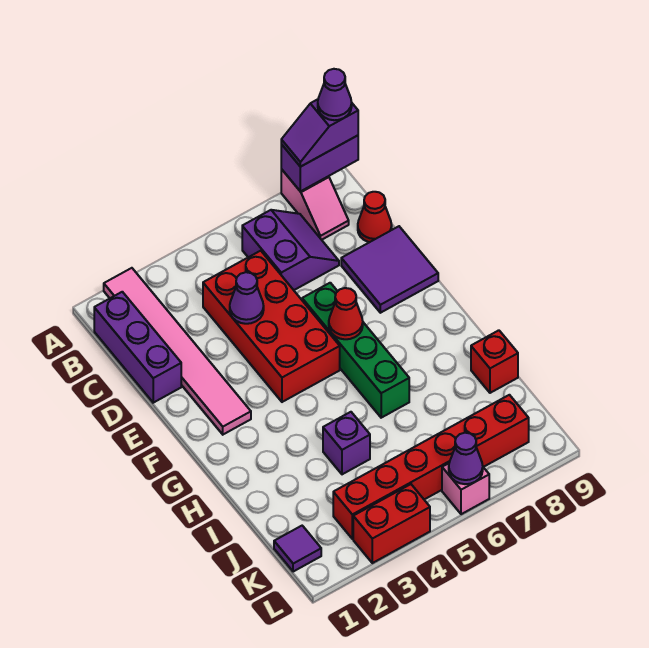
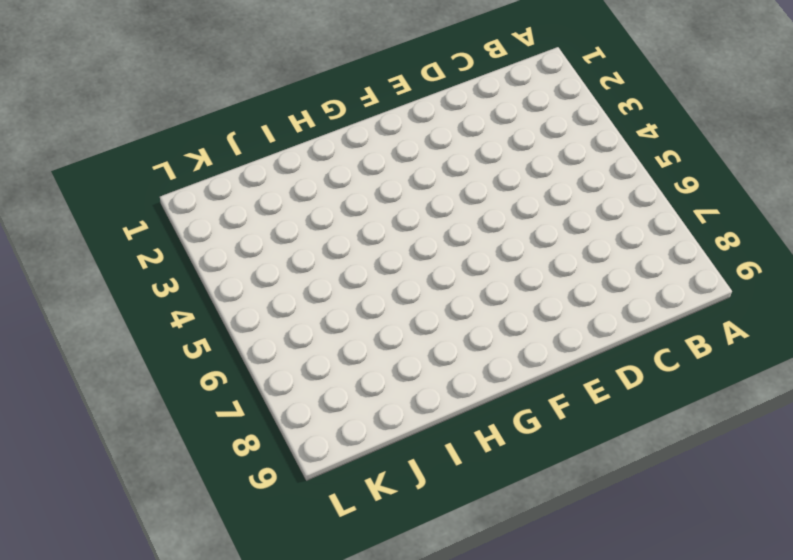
none -> pink 1x6 tile [104,268,251,434]
none -> pink 1x2 slope [281,169,349,240]
none -> purple 1x3 brick [94,292,181,403]

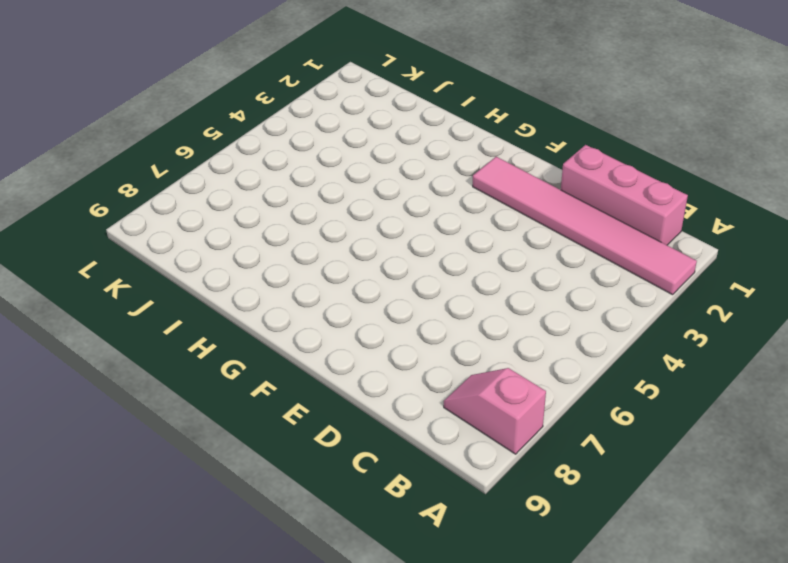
pink 1x3 brick [561,145,688,245] -> purple 1x3 brick [94,292,181,403]
none -> purple 2x2 slope [242,210,339,290]
none -> red 2x4 brick [203,251,340,402]
none -> red 1x1 cone [358,192,392,242]

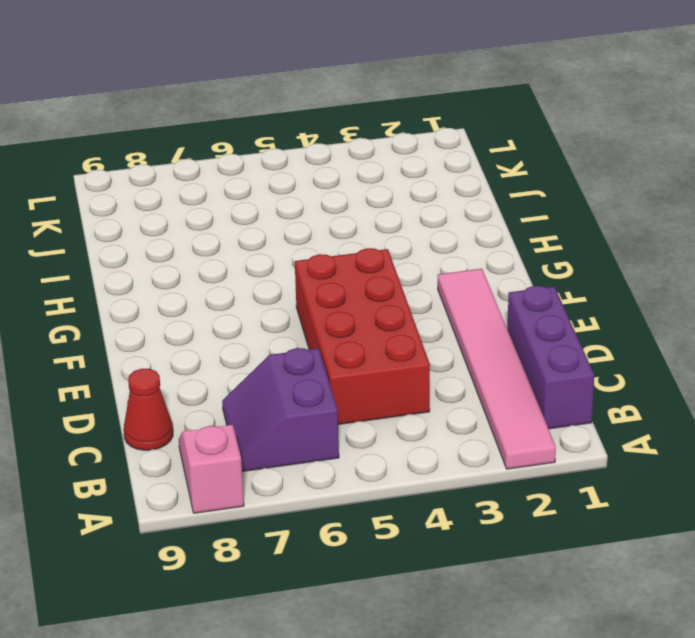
none -> purple 2x2 tile [341,226,438,313]
none -> green 1x4 brick [302,283,409,418]
none -> purple 1x1 brick [323,412,370,474]

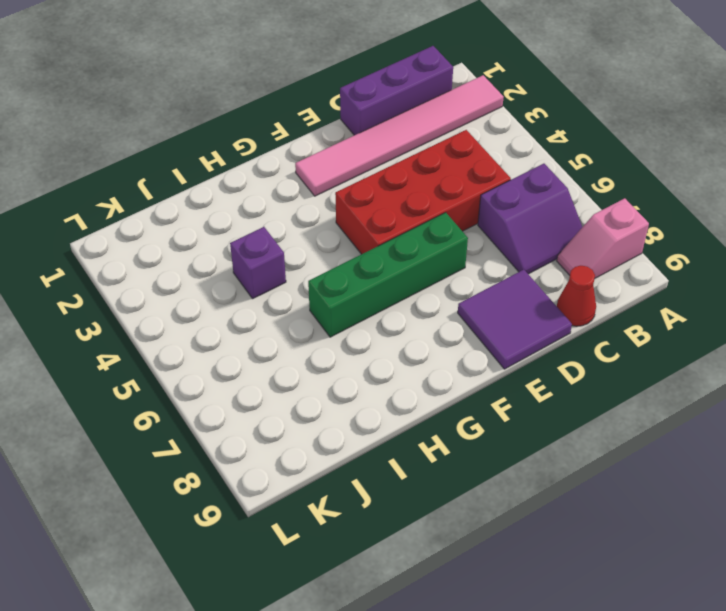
none -> red 1x1 brick [471,330,518,393]
none -> purple 1x1 tile [274,526,321,572]
none -> red 1x6 brick [333,395,529,539]

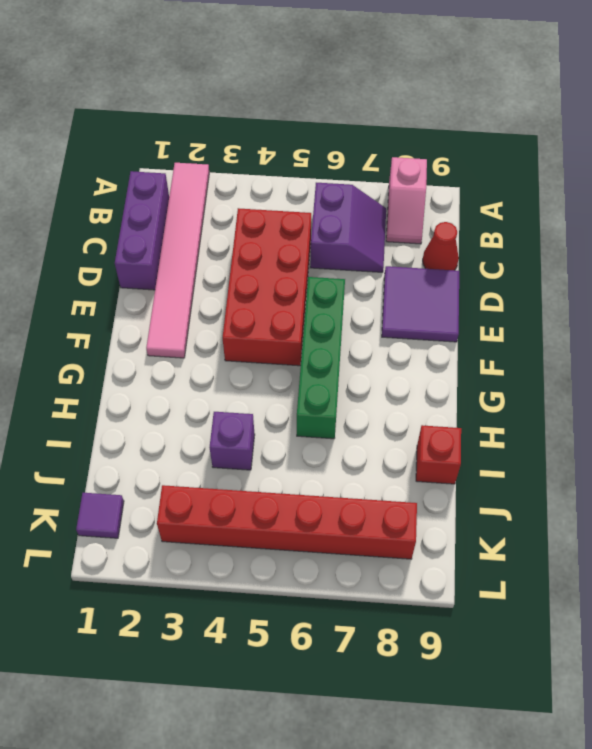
none -> red 1x2 brick [353,484,430,563]
none -> pink 1x1 brick [442,463,489,514]
none -> purple 1x2 brick [281,135,358,191]

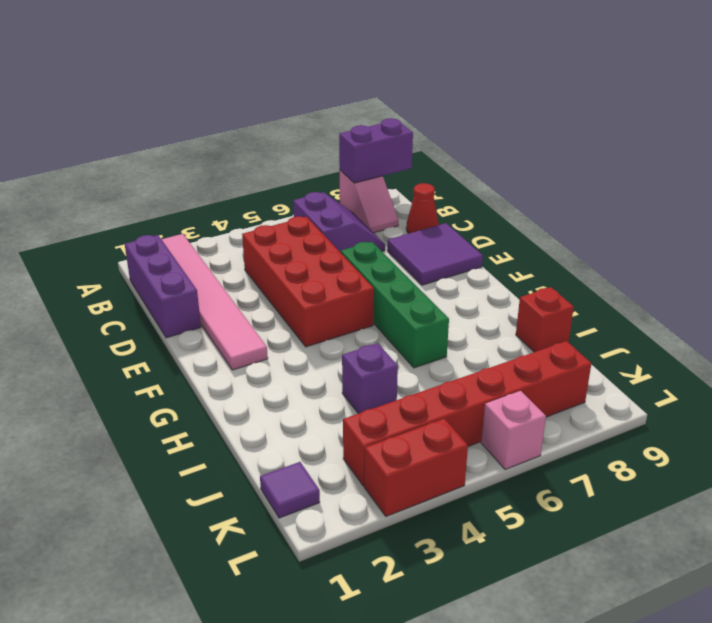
none -> purple 1x1 cone [230,272,264,324]
none -> red 1x1 cone [329,288,363,339]
none -> purple 1x1 cone [449,433,483,484]

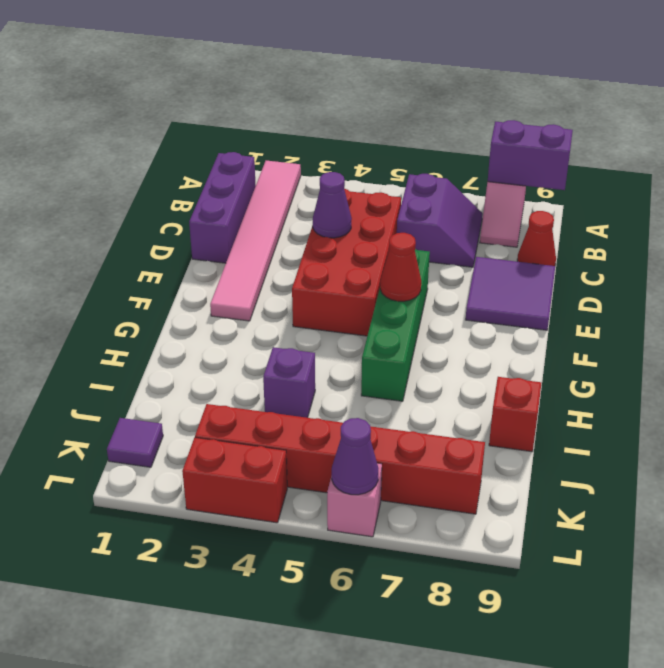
none -> purple 1x2 slope [281,99,358,167]
none -> purple 1x1 cone [318,69,352,120]

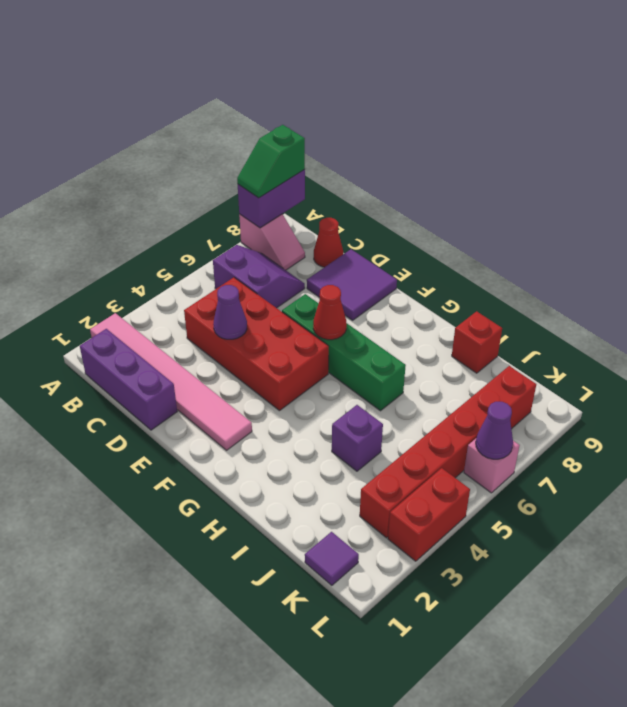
green 1x2 slope [237,125,305,198] -> purple 1x2 slope [281,99,358,167]
none -> purple 1x1 cone [318,69,352,120]

